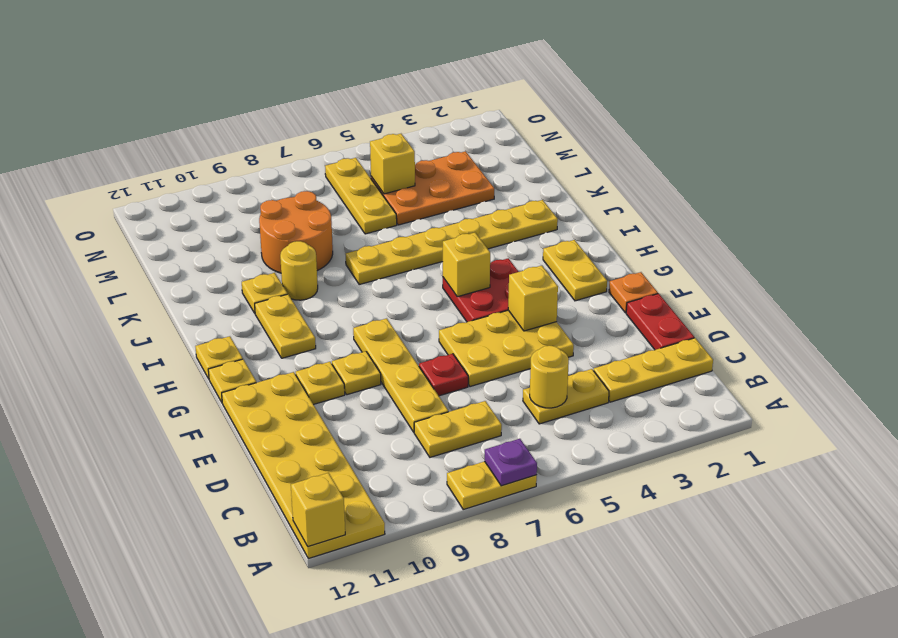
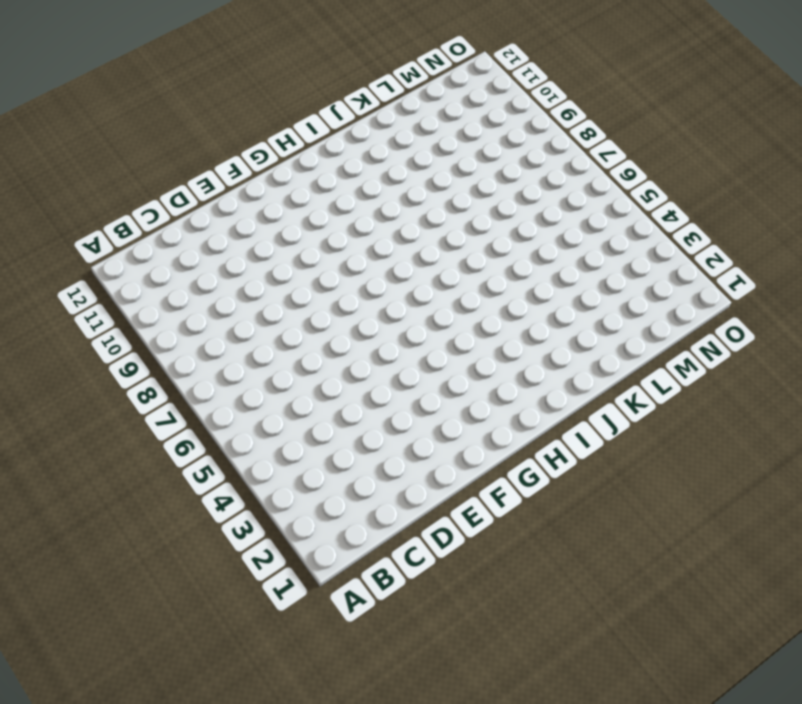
none -> yellow 1x2 plate [447,461,537,510]
none -> yellow 2x6 plate [222,372,385,559]
none -> yellow 1x3 plate [594,338,713,402]

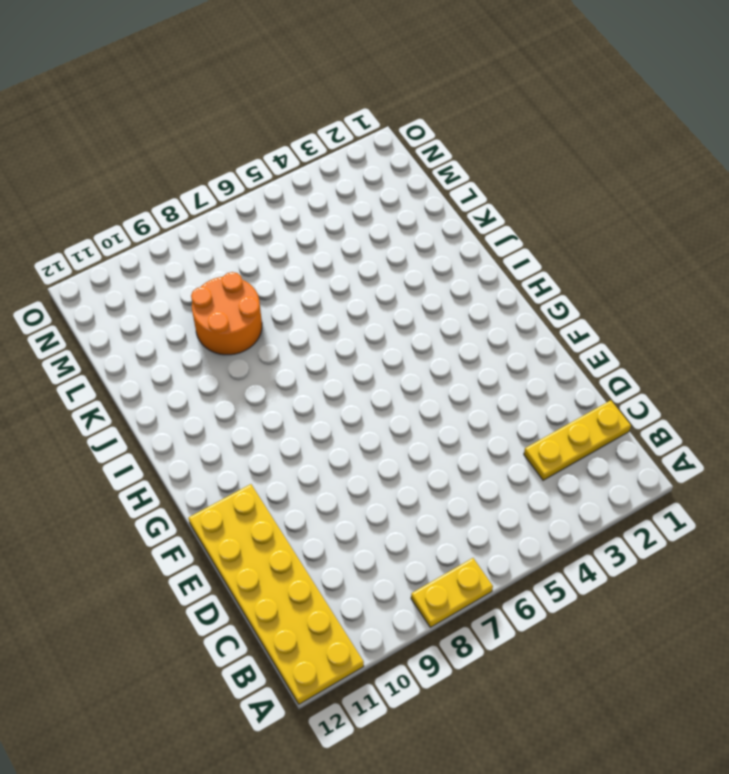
none -> yellow 1x2 plate [523,369,609,424]
none -> yellow 1x2 plate [414,401,502,457]
none -> red 1x2 plate [626,294,694,350]

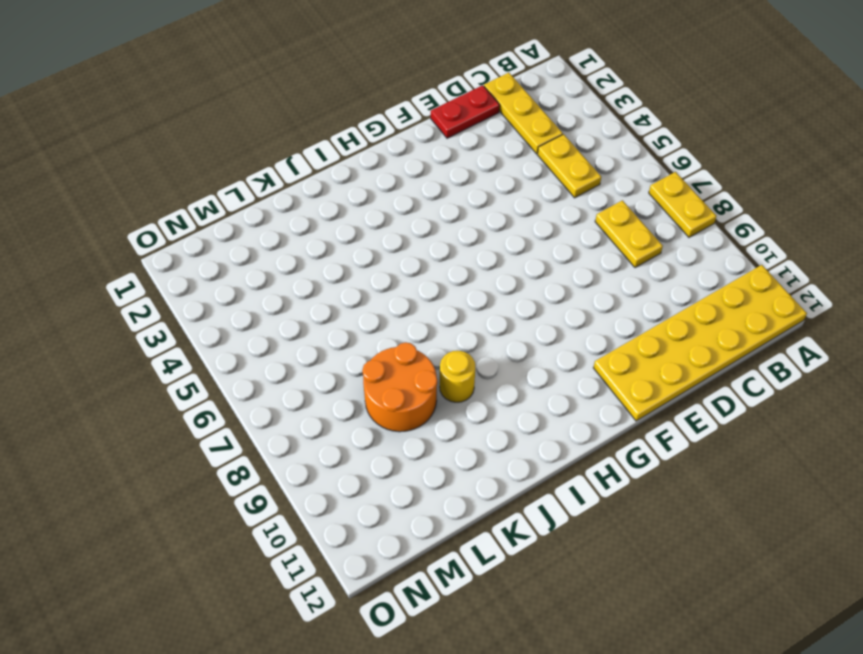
none -> yellow 1x4 plate [353,318,448,432]
none -> yellow 2x3 plate [439,310,574,387]
none -> red 1x1 plate [419,354,468,396]

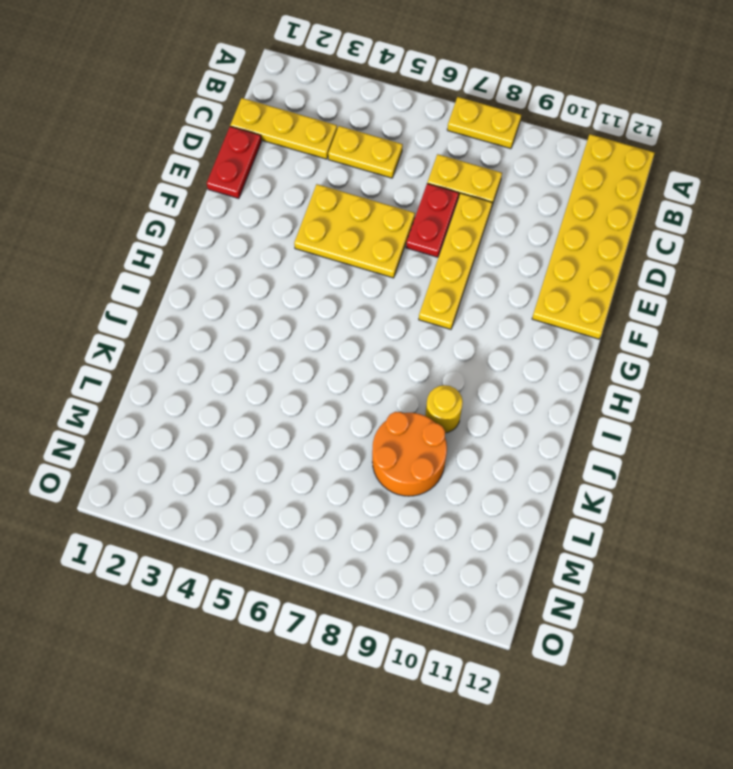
red 1x2 plate [406,184,459,257] -> red 1x1 plate [419,354,468,396]
none -> orange 1x1 plate [609,272,658,313]
none -> yellow 1x1 plate [332,351,381,395]
none -> yellow 1x1 plate [296,362,345,405]

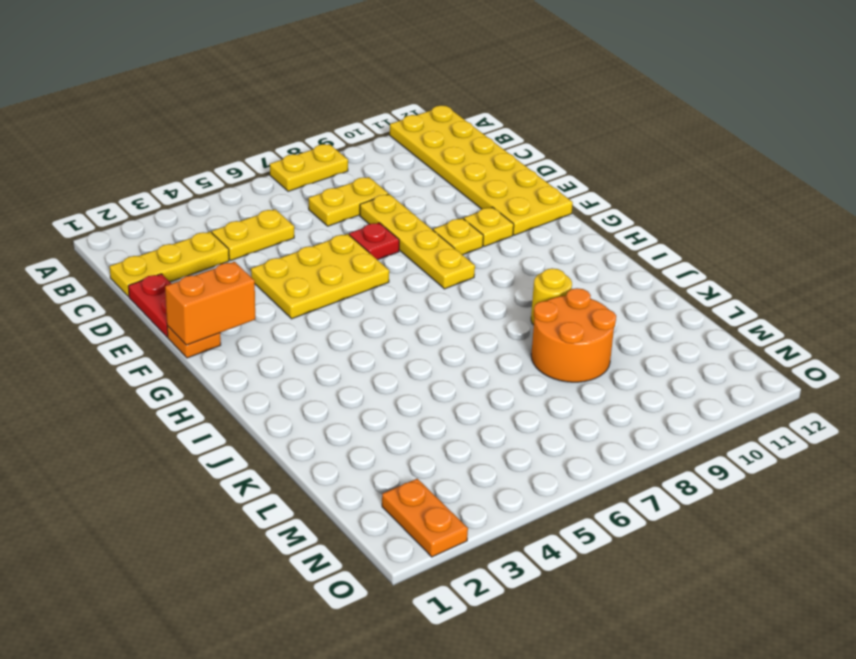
orange 1x2 brick [165,262,255,345] -> none
orange 1x2 plate [382,479,468,557] -> none
none -> yellow 1x2 plate [543,240,607,301]
none -> red 2x2 plate [443,258,519,322]
none -> yellow 1x1 plate [208,359,256,402]

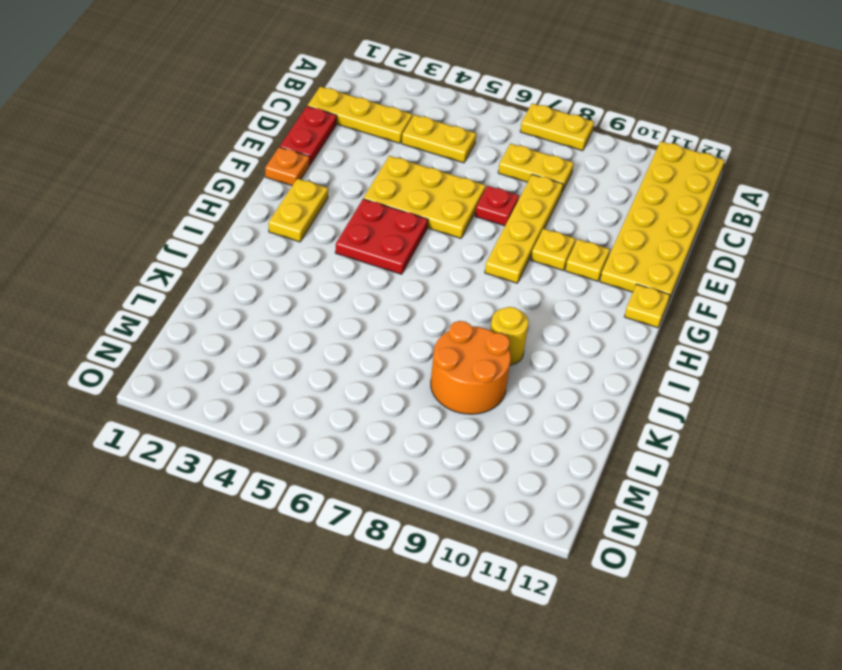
none -> yellow 1x2 plate [255,294,316,358]
none -> yellow 1x1 plate [195,336,243,379]
none -> yellow 1x6 plate [346,200,558,285]

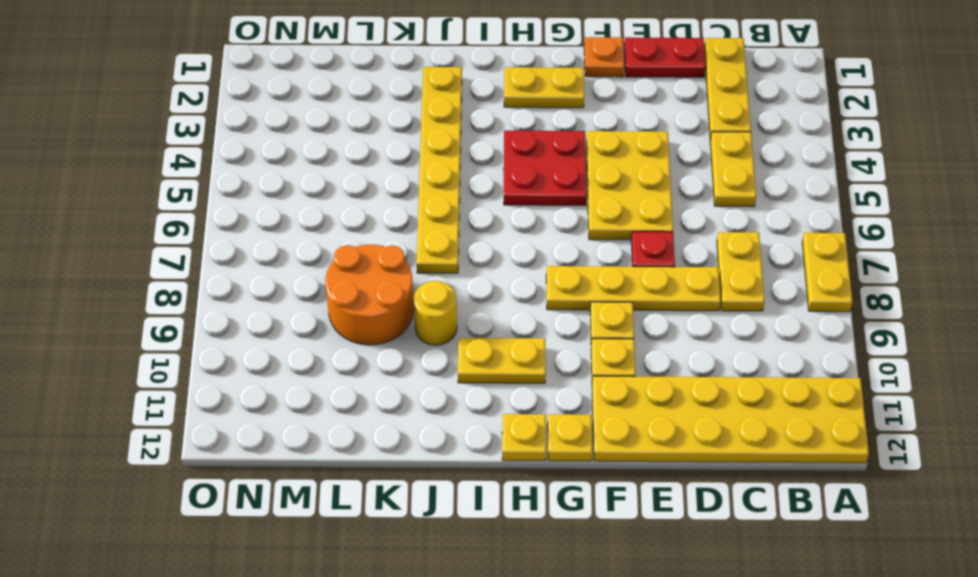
none -> yellow 1x1 plate [242,273,288,313]
none -> orange 2x3 plate [371,151,494,225]
none -> yellow 1x3 plate [325,158,397,234]

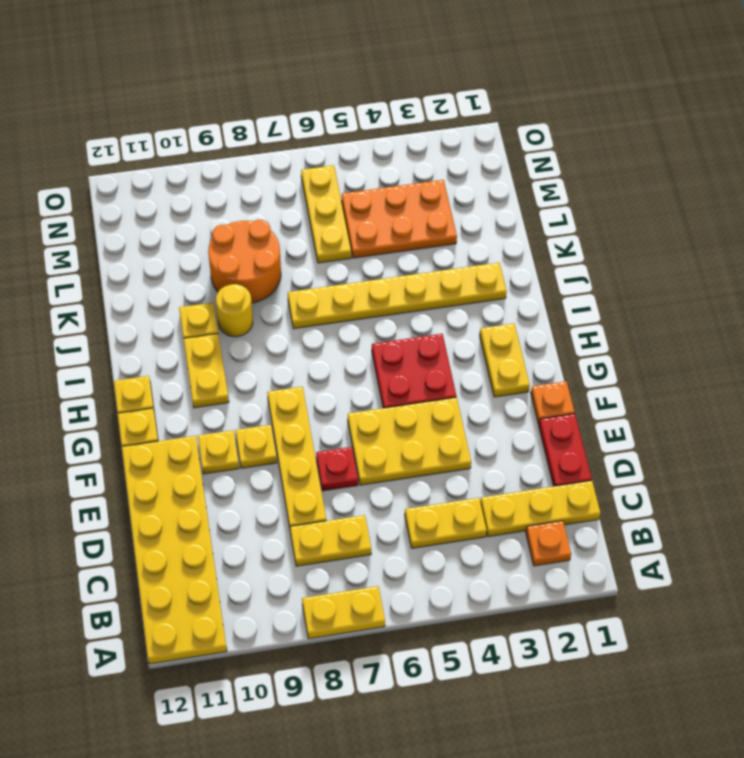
orange 1x1 plate [526,521,571,566] -> none
none -> purple 1x1 plate [485,439,537,486]
none -> yellow 1x1 brick [291,473,345,547]
none -> yellow 1x1 round brick [530,346,569,408]

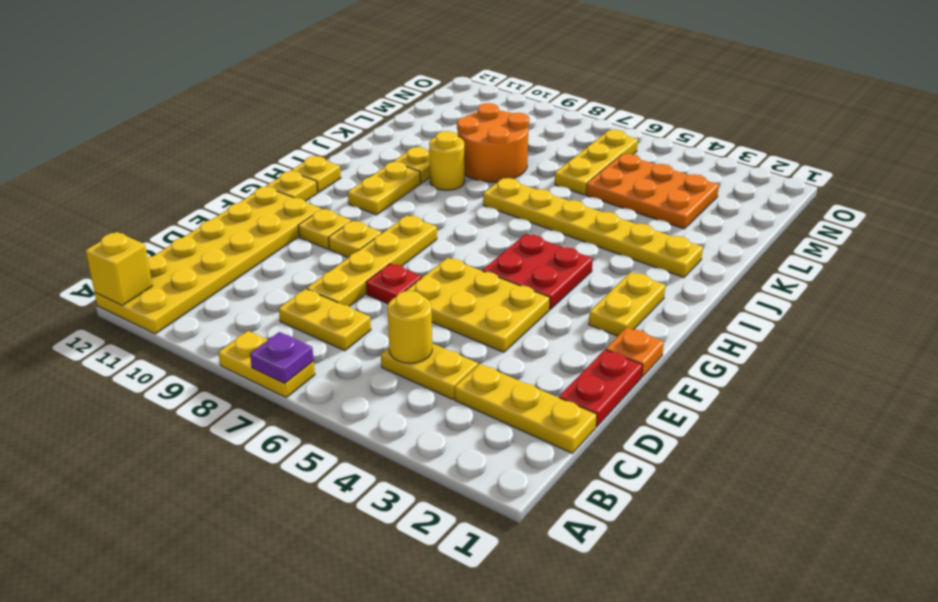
none -> yellow 1x1 brick [508,266,558,331]
none -> yellow 1x1 brick [443,233,490,297]
none -> yellow 1x1 brick [370,134,415,194]

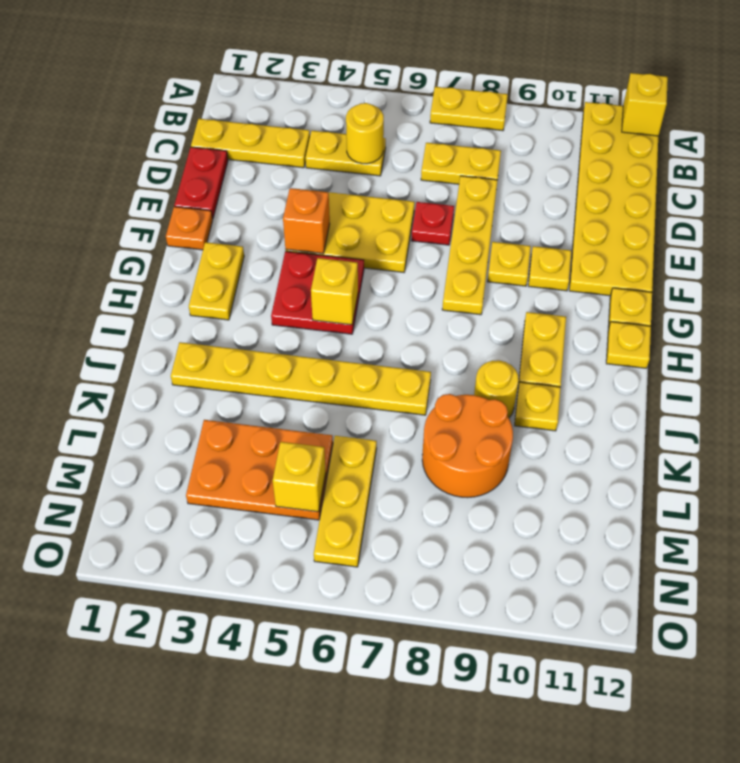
orange 1x1 brick [283,188,330,254] -> yellow 1x1 brick [508,266,558,331]
none -> purple 1x1 plate [485,439,537,486]

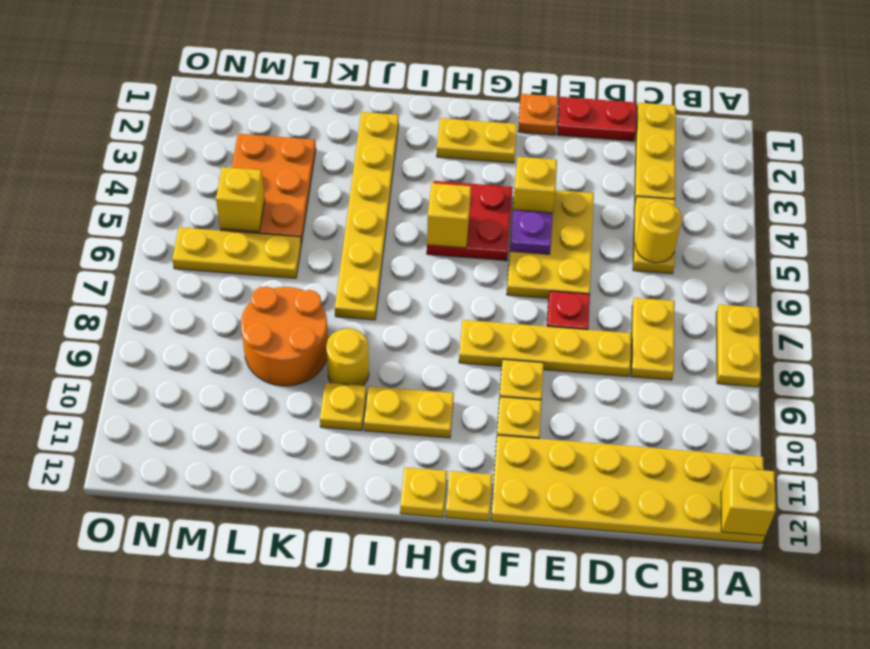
purple 1x1 plate [510,210,553,254] -> purple 1x1 plate moved to [485,439,537,486]

